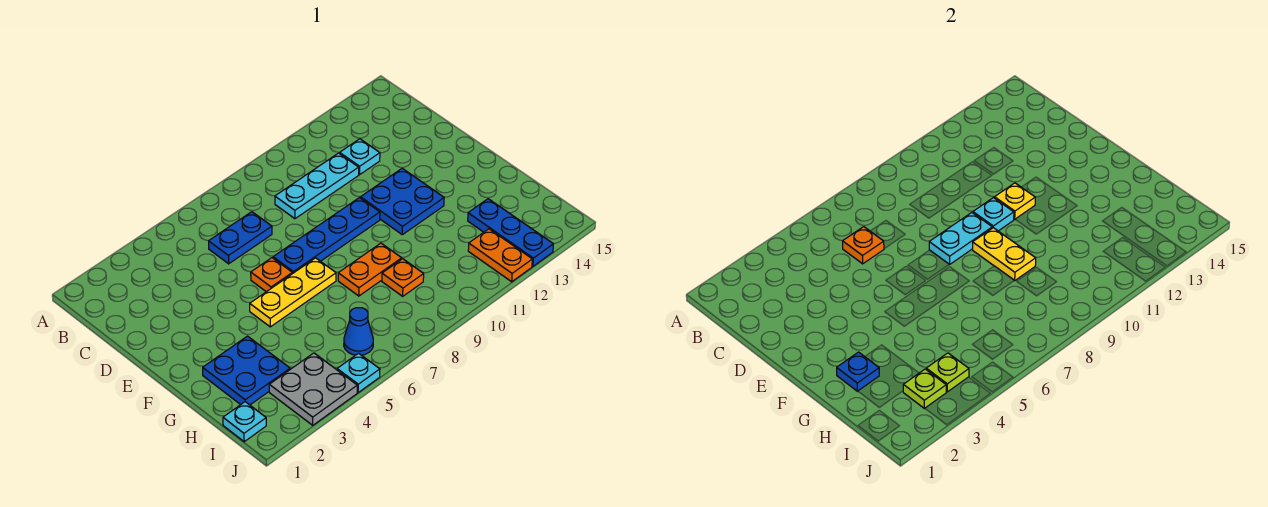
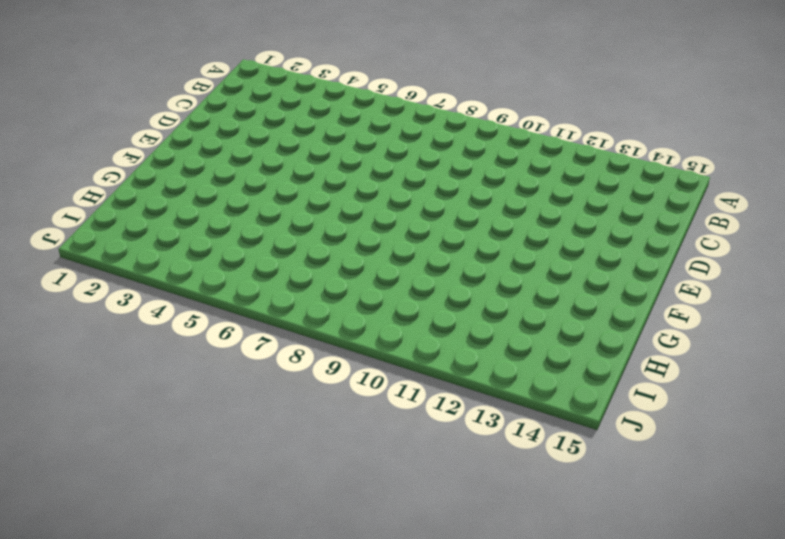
none -> blue 1x2 plate [209,212,272,264]
none -> cyan 1x3 plate [275,153,359,219]
none -> cyan 1x1 plate [340,139,380,175]

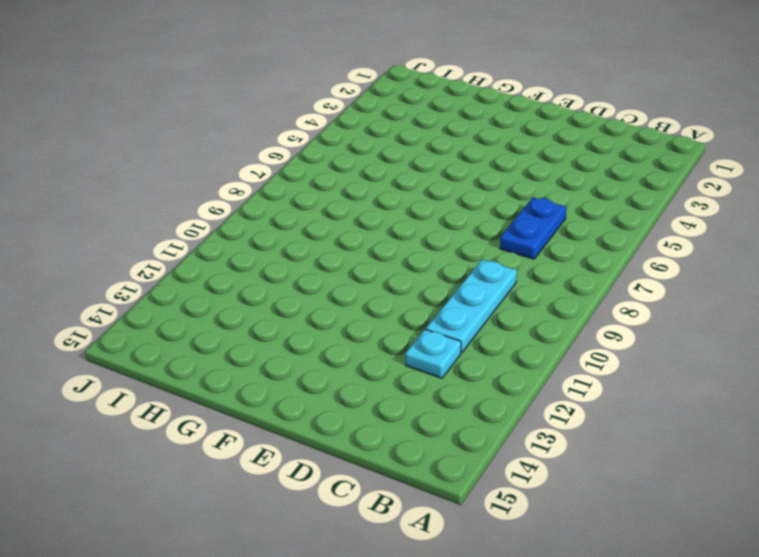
none -> orange 1x1 plate [251,258,292,292]
none -> blue 1x4 plate [273,198,380,274]
none -> blue 2x2 plate [361,168,444,235]

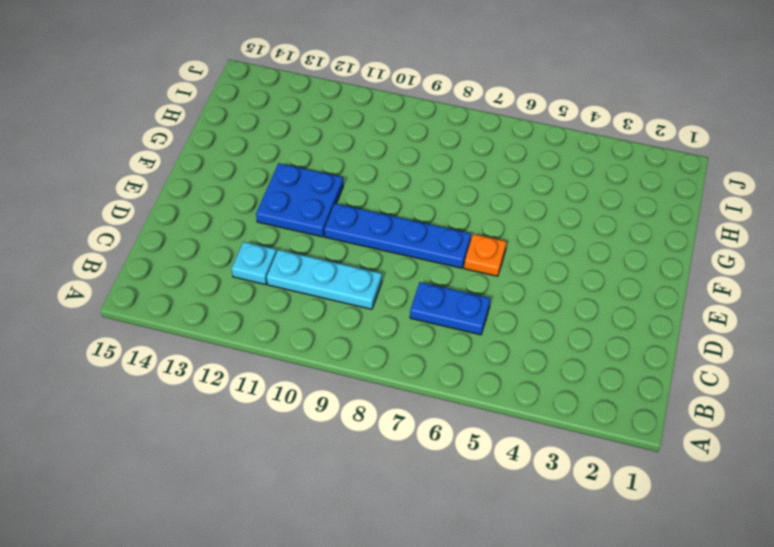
none -> yellow 1x3 plate [250,258,336,327]
none -> blue 2x2 plate [203,336,290,405]
none -> orange 1x2 plate [338,243,402,296]

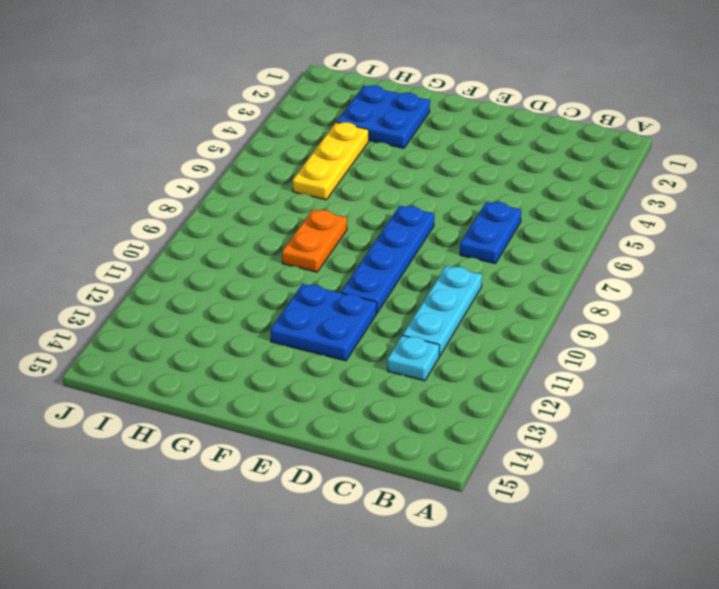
yellow 1x3 plate [293,122,369,200] -> yellow 1x3 plate moved to [250,258,336,327]
none -> orange 1x1 plate [251,258,292,292]
none -> orange 1x1 plate [382,259,424,296]
none -> blue 1x3 plate [468,199,553,266]

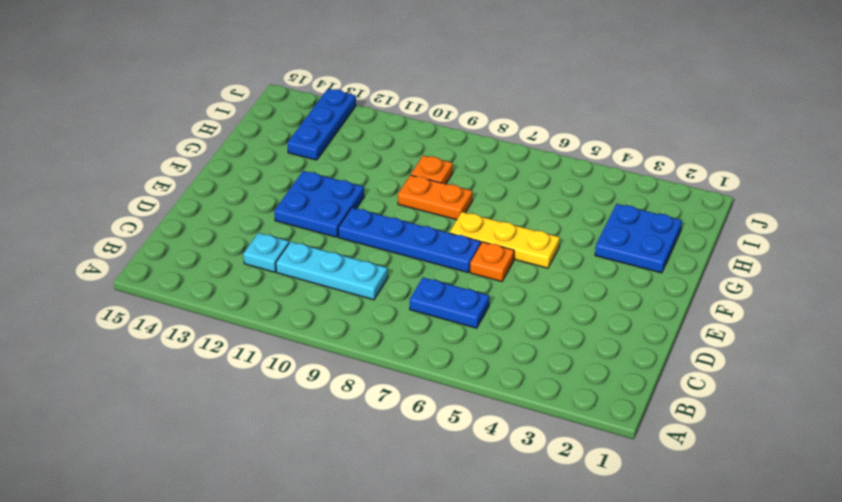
none -> cyan 1x1 plate [223,402,266,442]
none -> grey 2x2 plate [269,353,357,425]
none -> blue 1x1 cone [344,308,373,355]

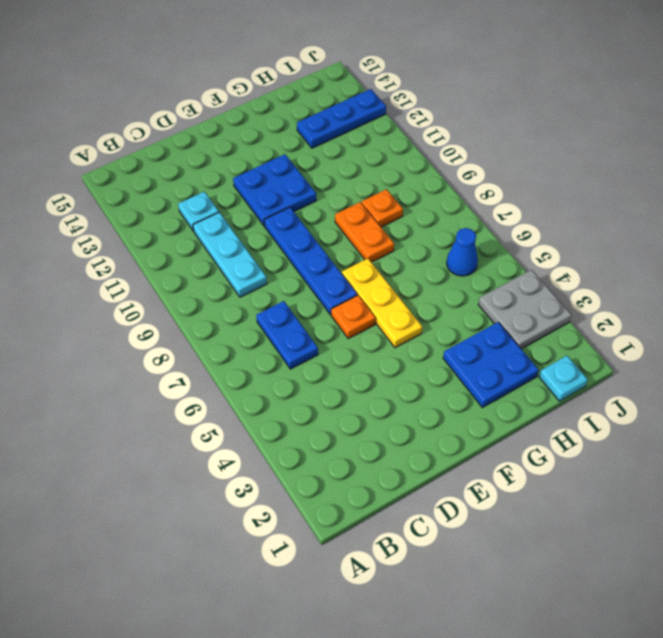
none -> orange 1x2 plate [468,229,532,282]
none -> cyan 1x1 plate [337,353,380,392]
none -> orange 1x1 plate [843,227,884,264]

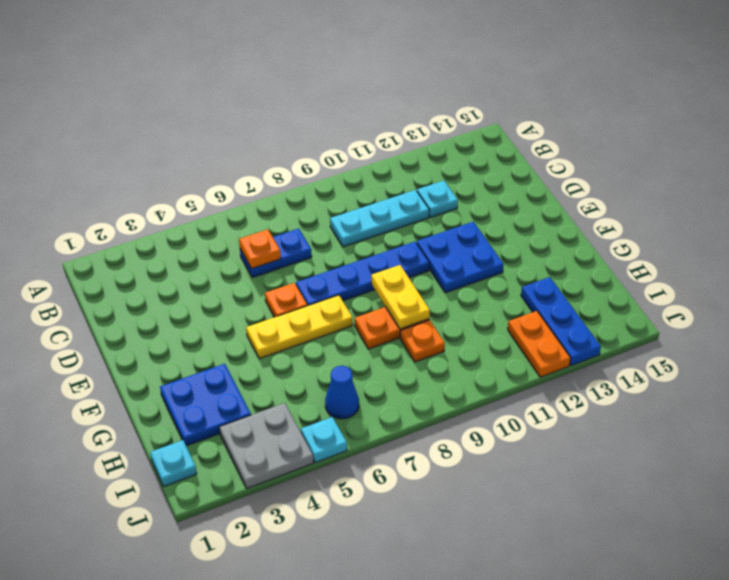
none -> cyan 1x2 plate [929,213,992,265]
none -> cyan 1x1 plate [973,198,1014,231]
none -> yellow 1x1 plate [995,183,1035,219]

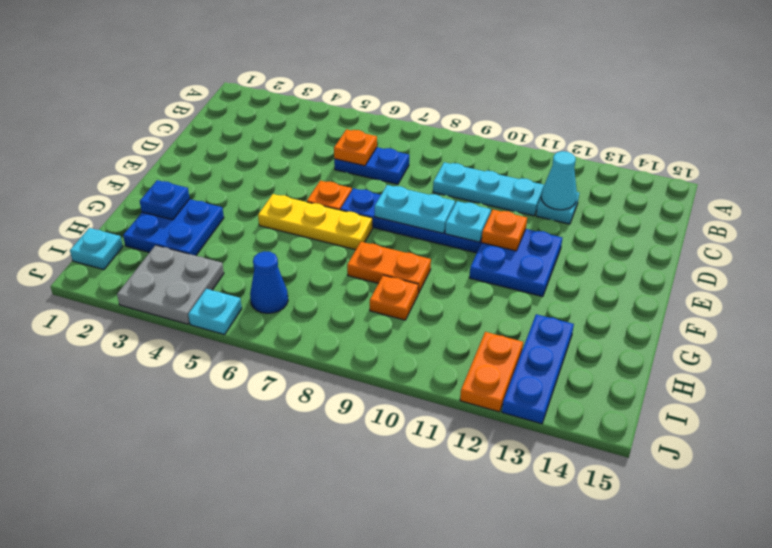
cyan 1x1 cone [541,151,577,210] -> none
orange 1x1 plate [481,210,527,251] -> yellow 1x1 plate [995,183,1035,219]
none -> yellow 1x2 plate [973,228,1036,280]
none -> lime 1x1 plate [903,369,946,408]
none -> lime 1x1 plate [926,353,969,392]

